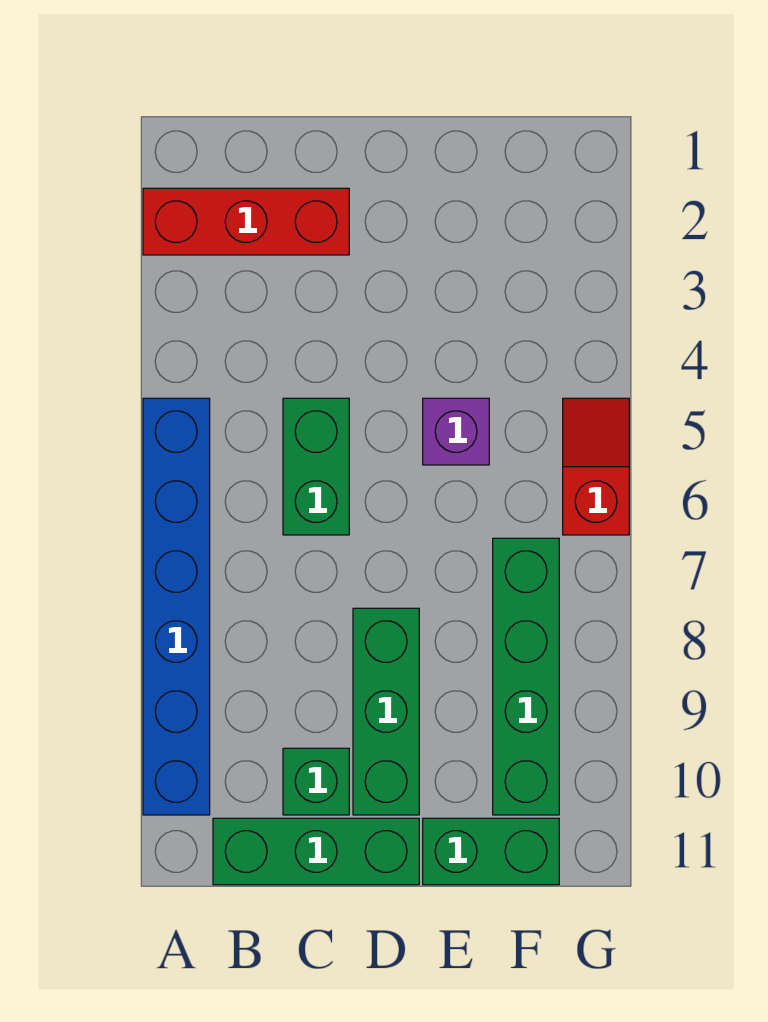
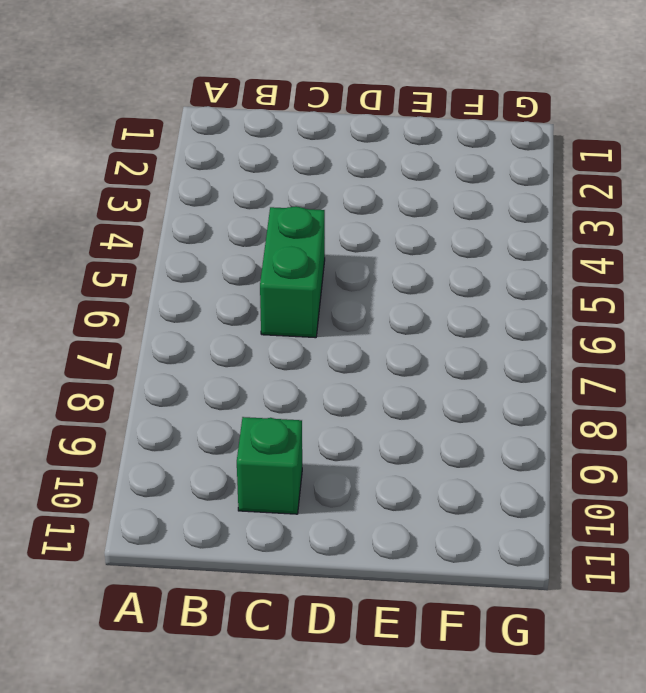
none -> red 1x3 brick [143,188,349,255]
none -> blue 1x6 brick [143,398,210,815]

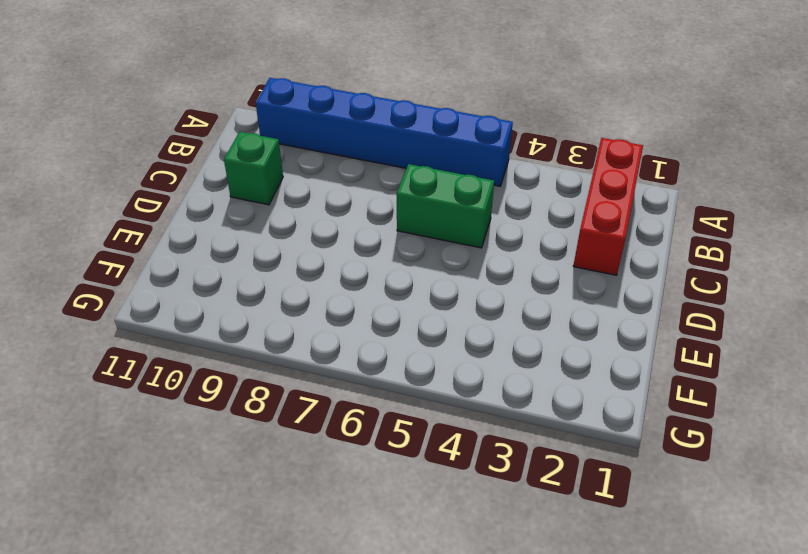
none -> green 1x3 brick [213,818,419,885]
none -> green 1x3 brick [353,608,419,815]

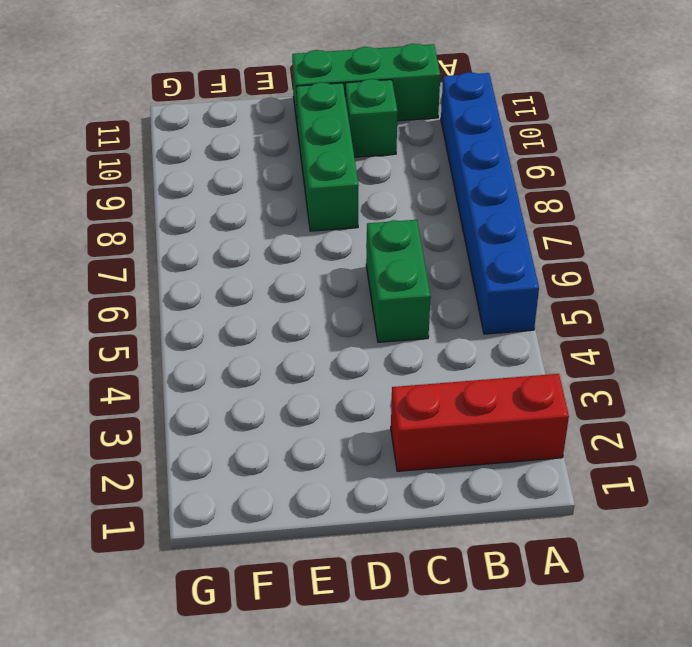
none -> purple 1x1 brick [423,398,489,465]
none -> green 1x2 brick [423,818,559,885]

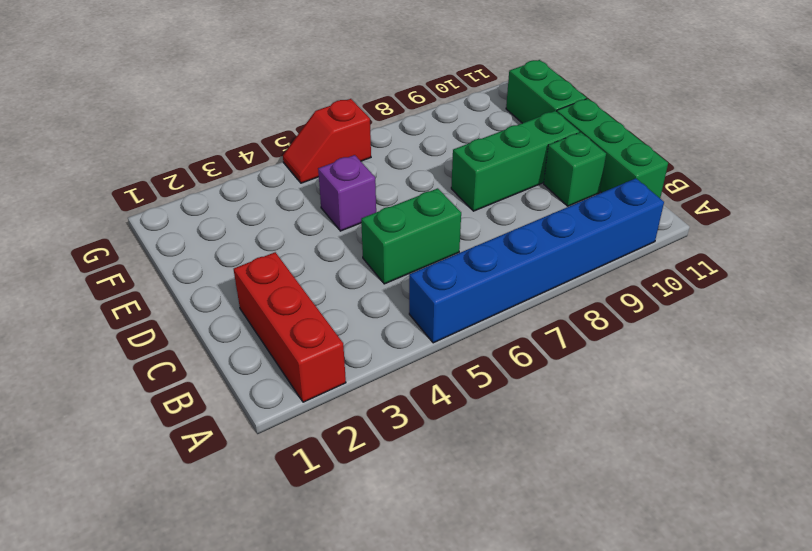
none -> green 1x4 brick [493,538,559,815]

